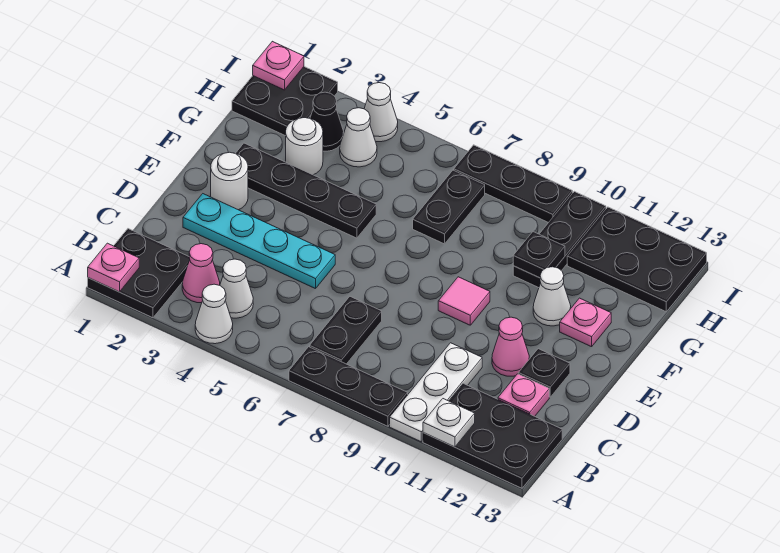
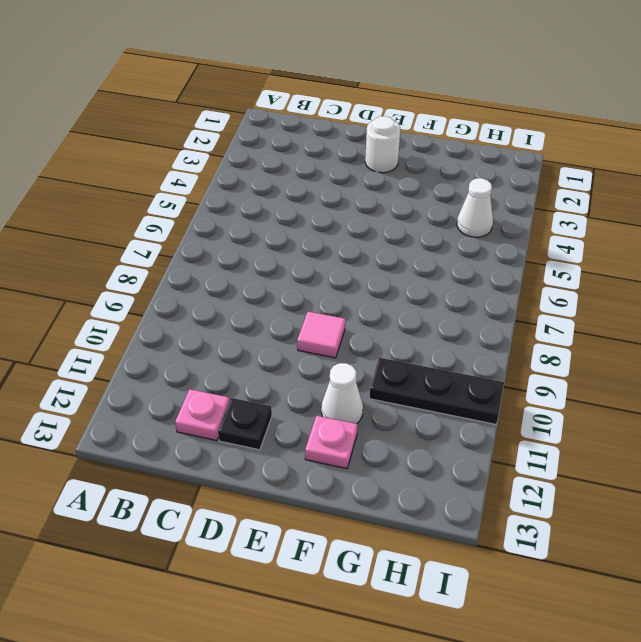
none -> black 2x2 plate [88,229,190,318]
none -> white 1x1 cone [195,284,233,344]
none -> black 1x3 plate [289,347,408,426]
none -> white 1x3 plate [390,343,482,442]

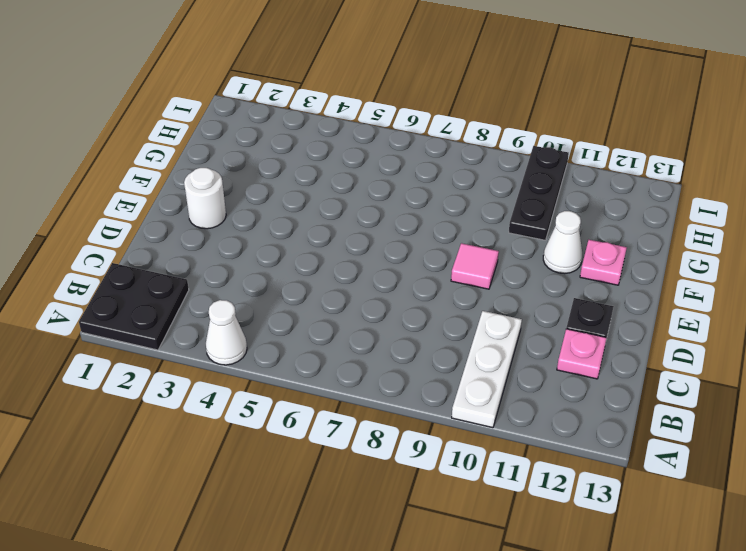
none -> black 1x3 plate [289,347,408,426]
none -> black 2x3 plate [423,384,562,488]
none -> pink 1x1 cone [182,244,220,303]
none -> white 1x1 cone [220,259,253,318]

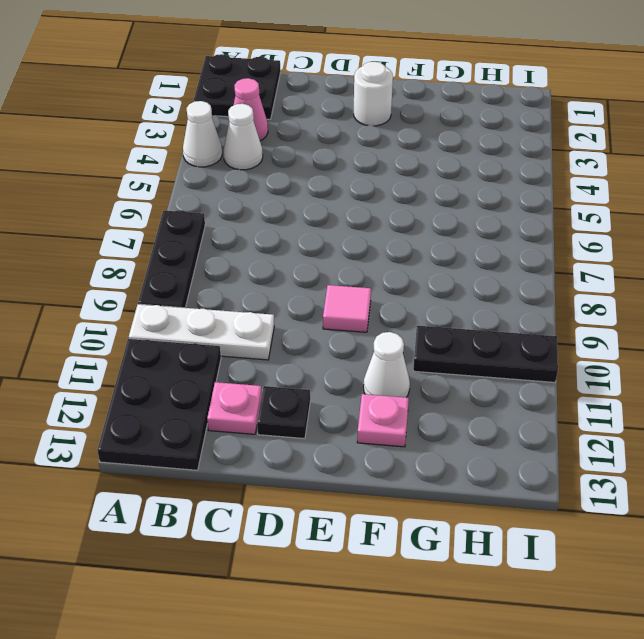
none -> black 1x2 plate [310,297,382,364]
none -> cyan 1x4 plate [183,194,335,289]
none -> pink 1x1 cone [492,317,529,376]
none -> black 1x4 plate [235,143,376,238]

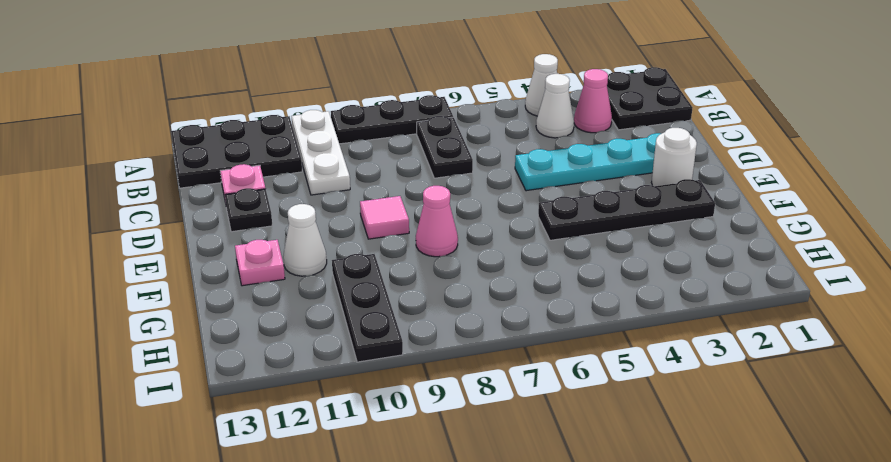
pink 1x1 cone [416,186,458,257] -> pink 1x1 cone moved to [492,317,529,376]
none -> white 1x1 round brick [286,118,323,175]
none -> black 1x2 plate [413,170,485,244]
none -> black 2x2 plate [232,67,338,136]
none -> black 1x1 cone [310,92,344,151]

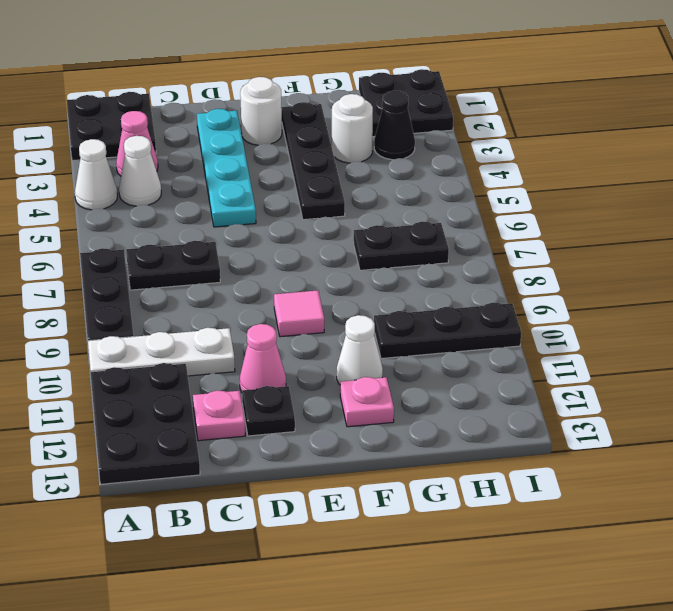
none -> white 1x1 cone [340,108,377,167]
none -> black 2x3 plate [567,207,707,312]
none -> white 1x1 cone [364,83,398,142]
none -> black 1x3 plate [454,145,573,223]

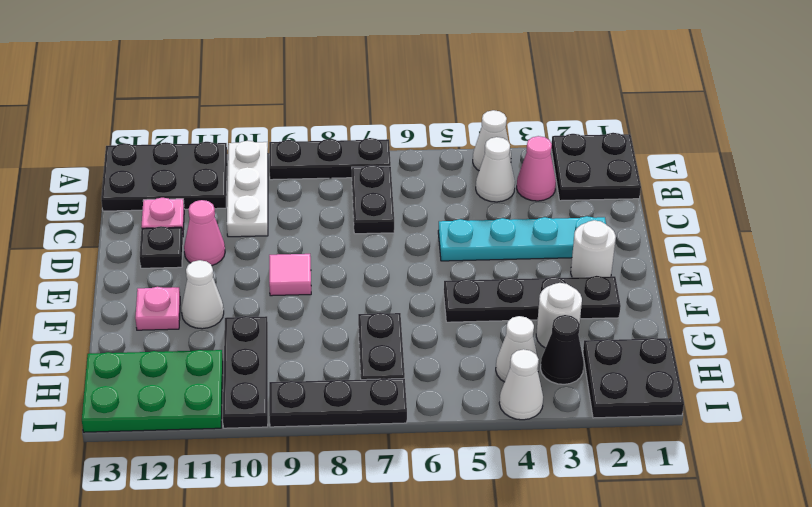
green 2x3 plate [82,350,223,432] -> black 2x3 plate [567,207,707,312]
none -> pink 1x1 plate [88,243,139,292]
none -> white 1x1 plate [423,399,475,447]
none -> black 1x1 plate [513,232,565,278]
none -> pink 1x1 plate [253,41,304,90]

